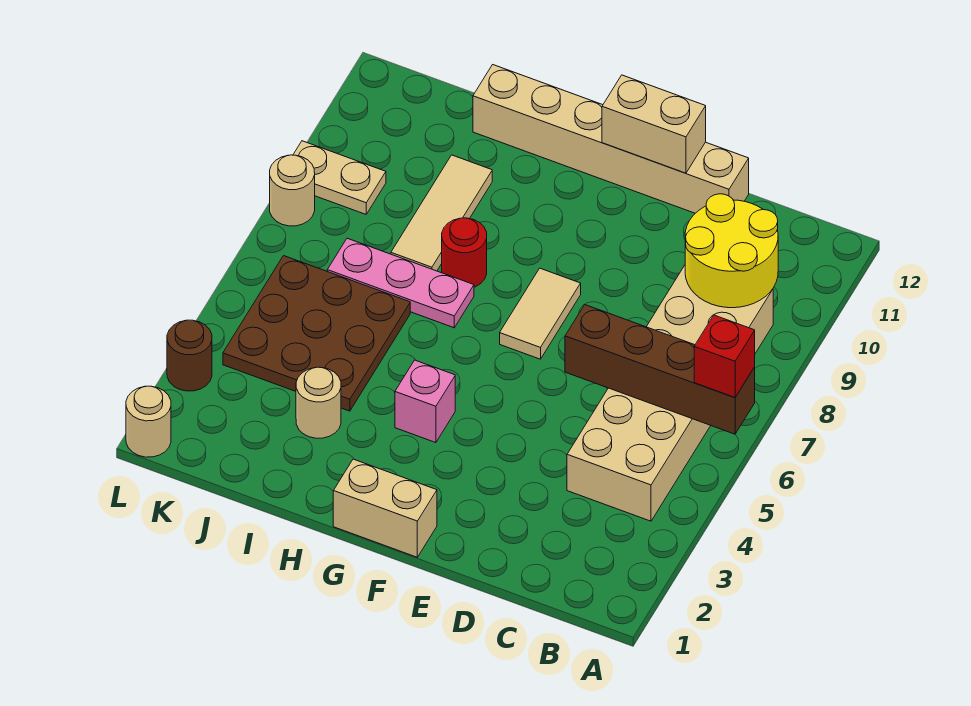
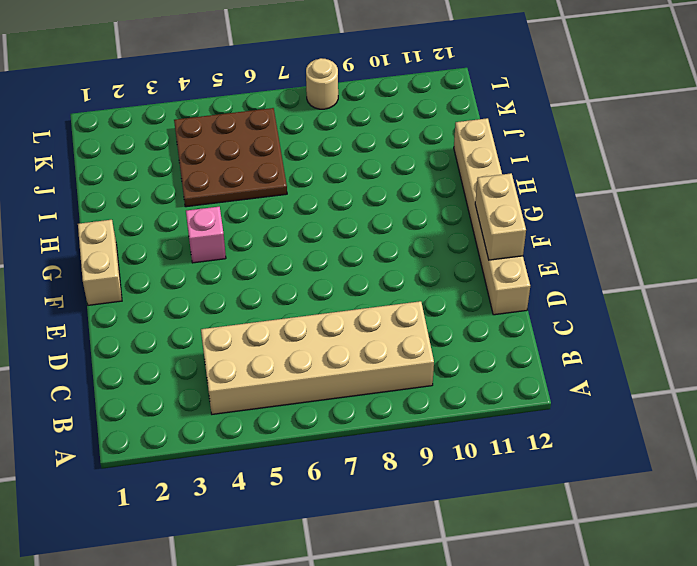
none -> tan 1x2 tile [500,268,581,359]
none -> pink 1x3 plate [327,238,474,328]
none -> red 1x1 round brick [442,218,487,287]

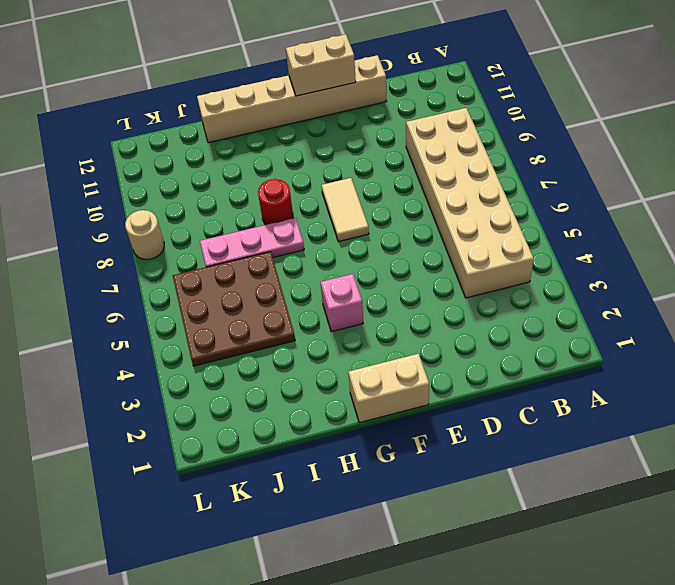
none -> tan 1x1 round brick [296,367,341,438]
none -> tan 1x3 tile [391,155,492,271]
none -> tan 1x2 plate [293,141,386,214]

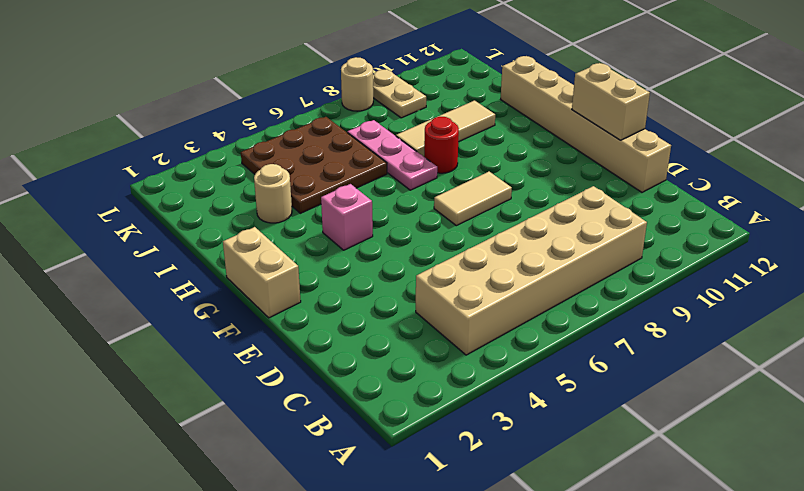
none -> tan 1x1 round brick [126,386,171,457]
none -> brown 1x1 round brick [167,320,212,391]
none -> brown 1x4 brick [565,305,755,434]

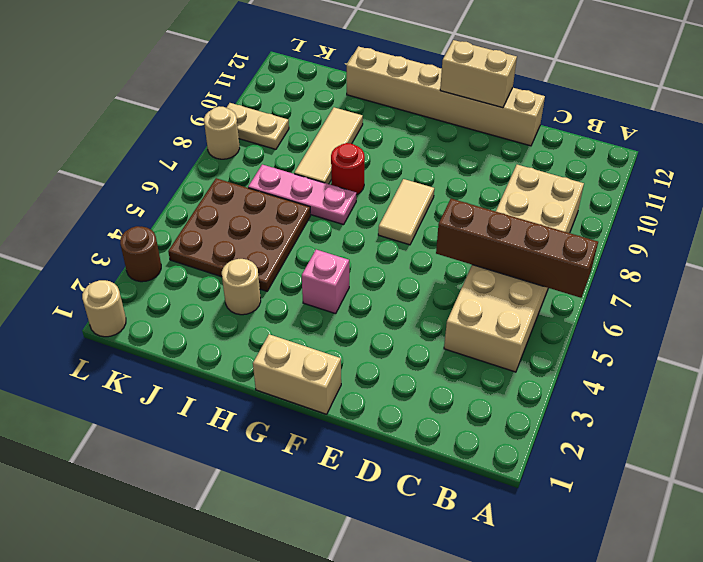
none -> yellow 2x2 round brick [685,194,778,308]
none -> red 1x1 brick [694,315,755,398]

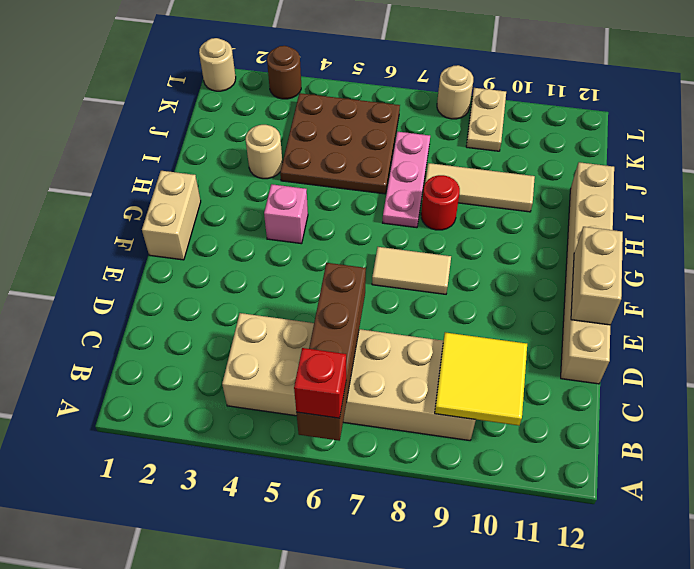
yellow 2x2 tile [435,332,527,426] -> yellow 2x2 round brick [685,194,778,308]

